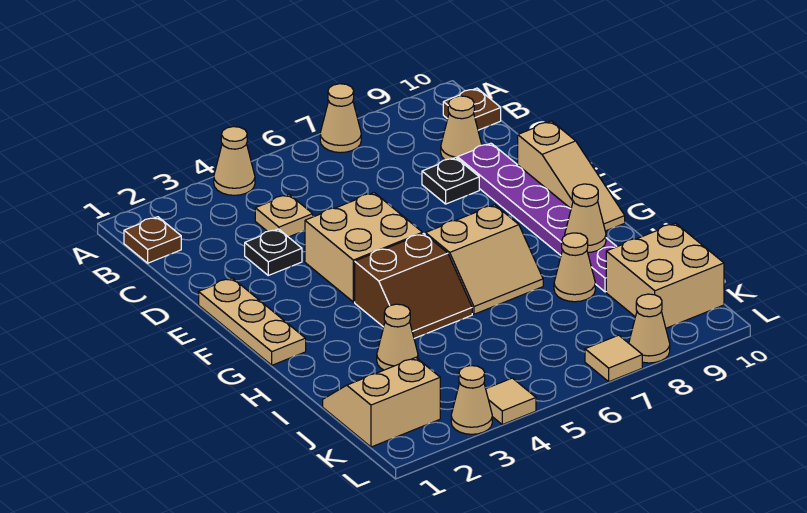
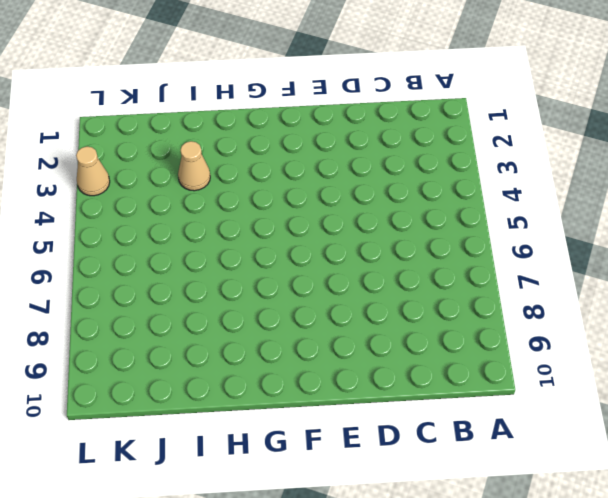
none -> tan 1x1 cone [214,127,255,195]
none -> tan 1x1 cone [320,84,361,153]
none -> brown 1x1 plate [124,217,181,263]

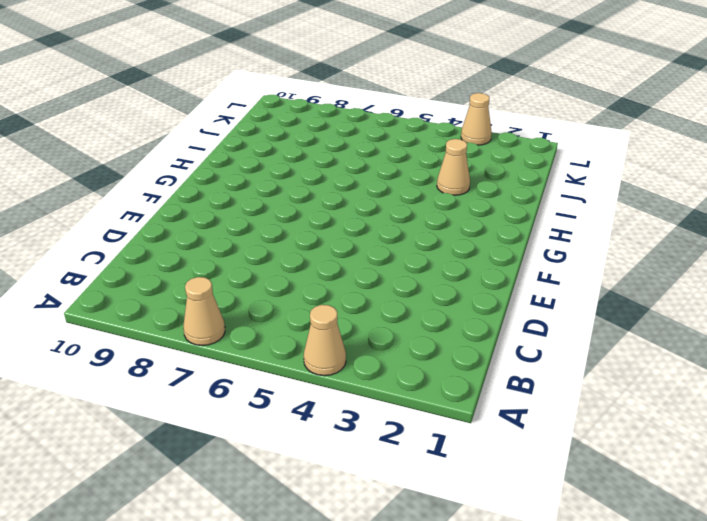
none -> brown 1x1 plate [124,217,181,263]
none -> brown 1x1 plate [443,88,501,130]
none -> tan 1x1 plate [255,194,313,237]

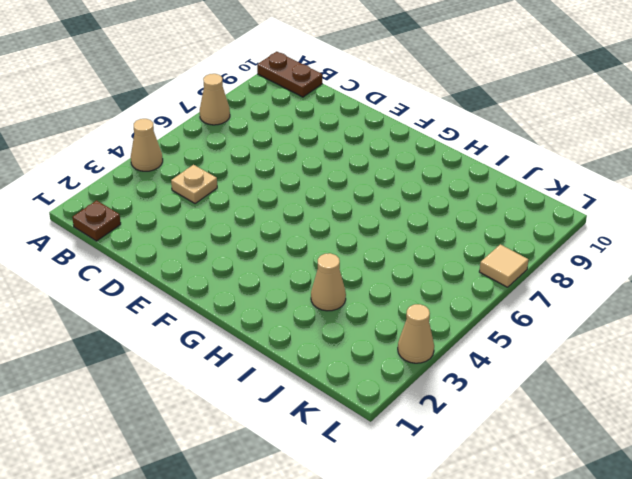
brown 1x2 plate [257,52,322,97] -> brown 1x1 plate [443,88,501,130]
none -> tan 1x1 cone [441,96,482,160]
none -> black 1x1 plate [245,229,302,275]
none -> black 1x1 plate [422,157,479,204]

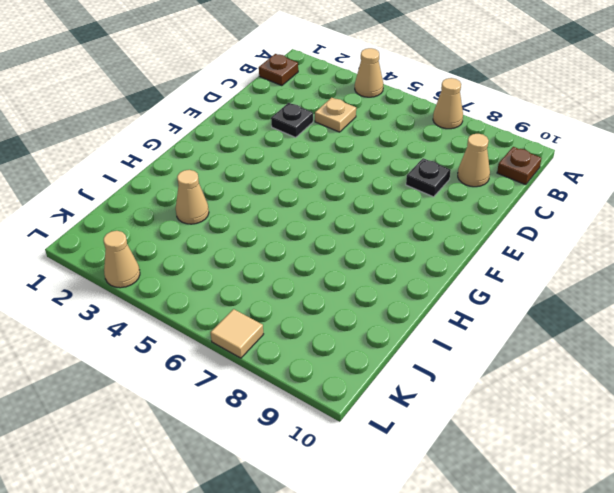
none -> purple 1x6 plate [457,143,617,292]
none -> tan 1x3 plate [199,278,306,365]
none -> tan 2x2 brick [305,193,423,302]

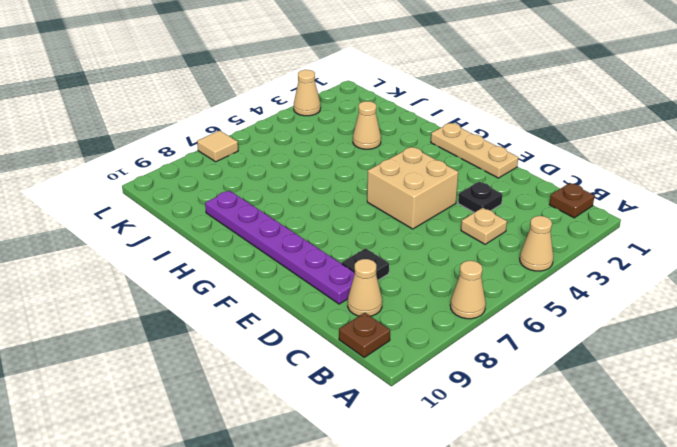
none -> tan 1x3 slope [518,121,625,231]
none -> brown 2x2 slope [355,233,472,338]
none -> tan 2x2 slope [425,205,543,314]

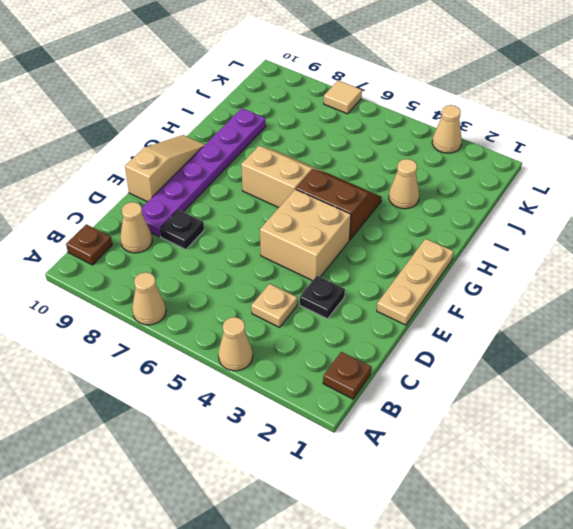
none -> tan 1x1 cone [554,233,595,302]
none -> tan 2x2 slope [323,358,440,447]
none -> tan 2x2 brick [606,223,724,328]

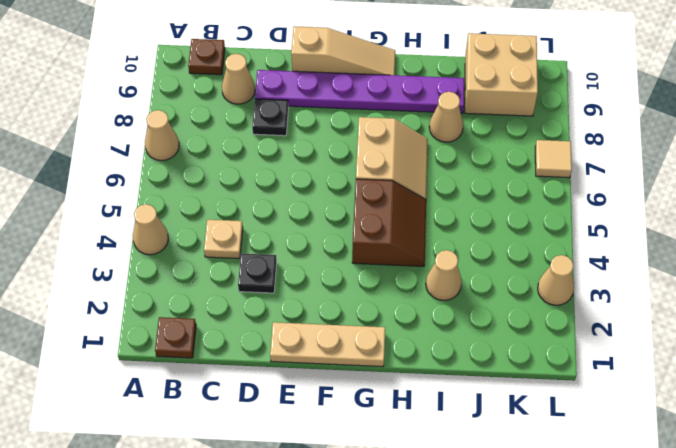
none -> tan 2x2 brick [305,193,423,302]
none -> tan 2x2 slope [323,358,440,447]
none -> tan 1x1 tile [486,378,536,425]

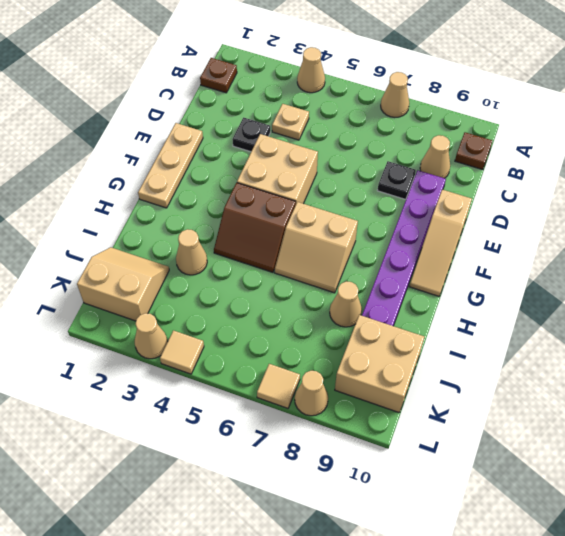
none -> tan 1x1 cone [565,184,606,253]

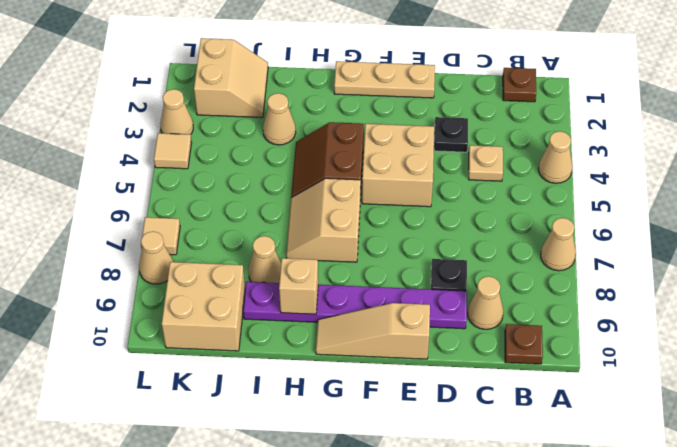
tan 1x1 brick [279,258,318,314] -> tan 1x1 cone [565,184,606,253]

